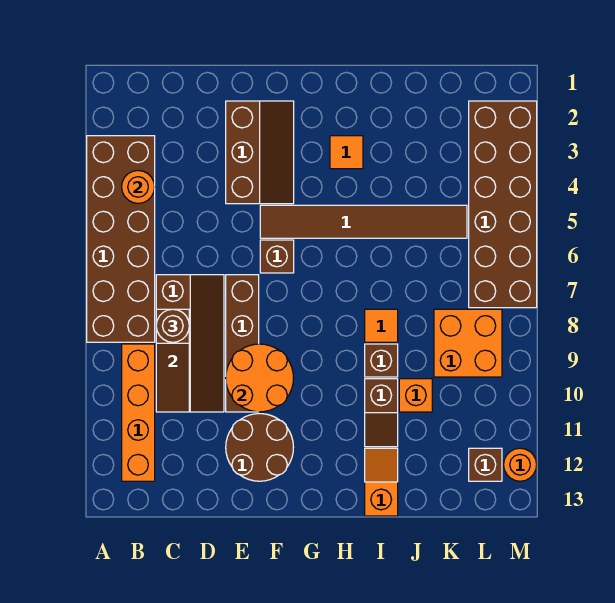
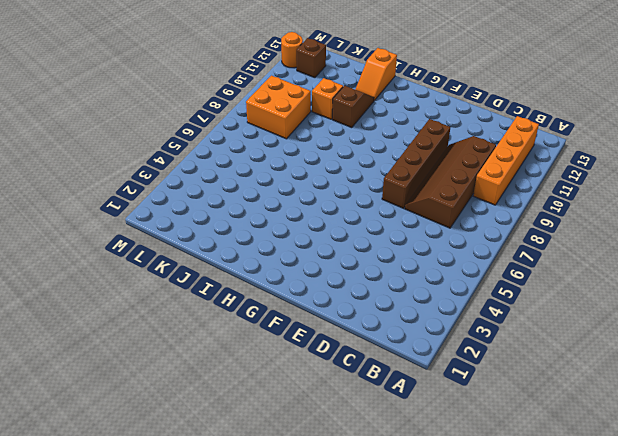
none -> brown 2x6 brick [87,136,155,342]
none -> brown 2x3 slope [226,101,294,204]
none -> brown 2x2 round brick [226,414,293,481]

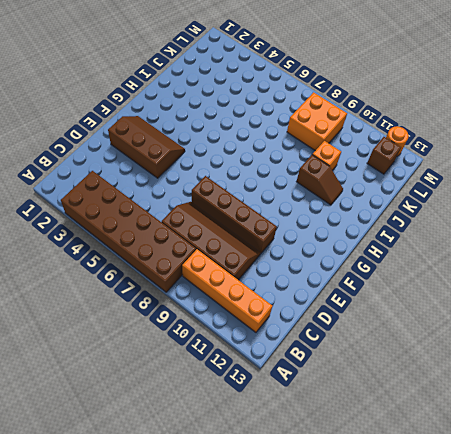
none -> brown 2x2 round brick [226,414,293,481]
none -> brown 1x6 tile [260,205,467,238]
none -> brown 1x1 brick [260,240,294,273]

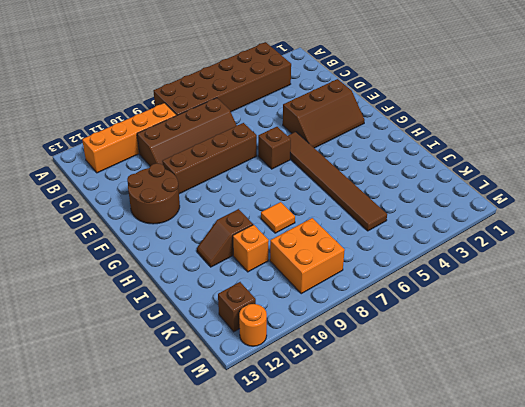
none -> orange 1x1 tile [330,136,363,169]
none -> brown 1x1 brick [365,344,398,377]
none -> orange 1x2 slope [365,448,398,516]

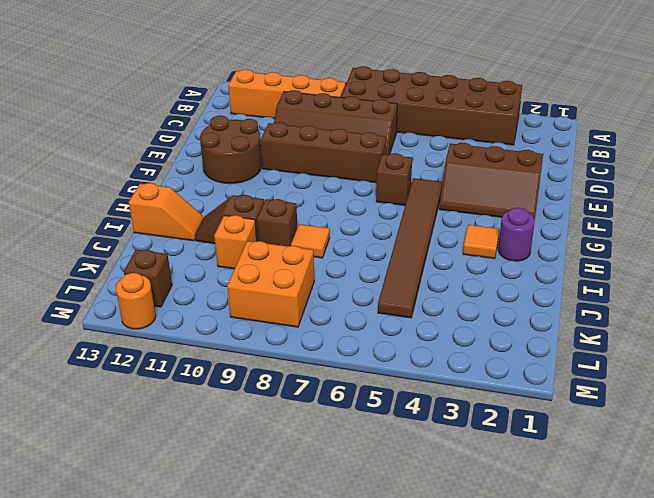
purple 1x1 round brick [498,208,535,261] -> none
none -> brown 2x6 brick [469,101,537,308]
none -> orange 1x1 round brick [122,171,155,203]
none -> brown 1x3 slope [156,309,189,412]

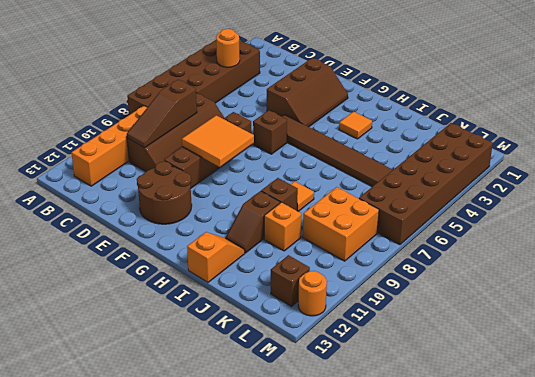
orange 2x2 tile [182,115,254,167] -> orange 2x2 round brick [226,344,293,412]
none -> brown 1x1 round brick [156,309,189,342]

